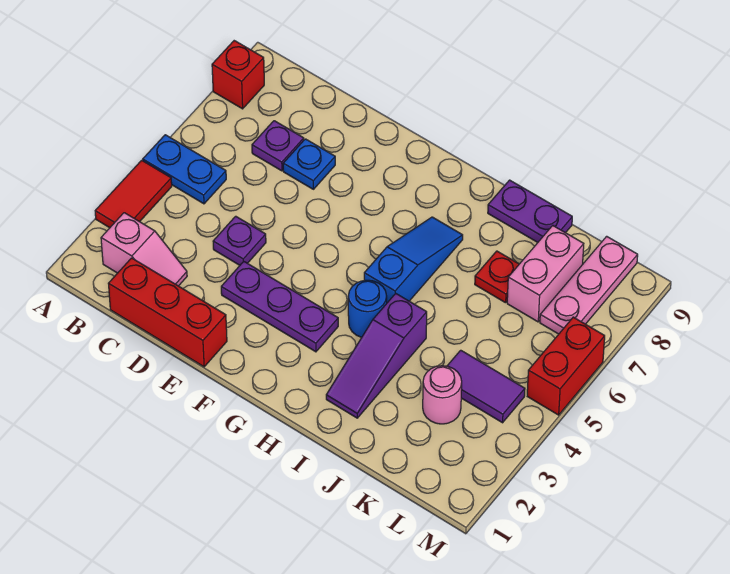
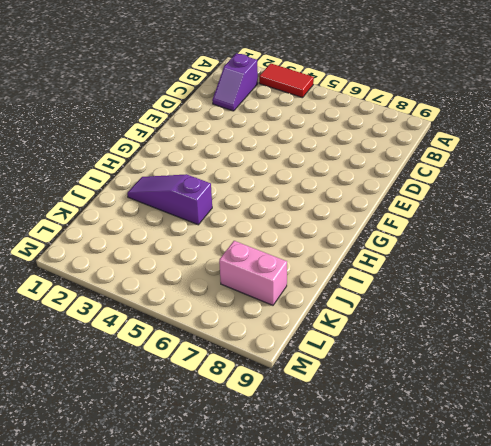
purple 1x2 slope [212,53,258,111] -> pink 1x2 slope [101,213,187,286]
none -> blue 1x2 plate [143,135,226,204]
none -> red 1x1 brick [212,41,264,109]
none -> red 1x3 brick [108,258,227,367]

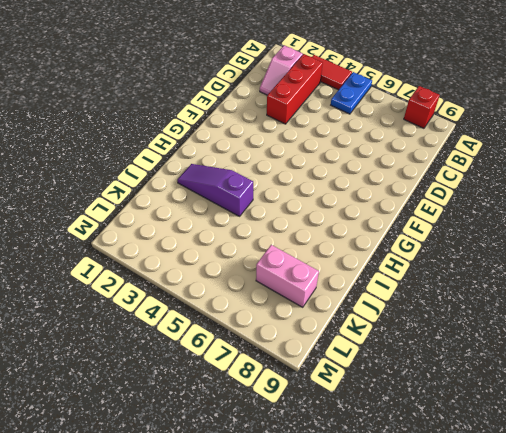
red 1x3 brick [267,54,323,124] -> red 1x3 brick moved to [108,258,227,367]
none -> purple 1x1 plate [252,121,304,171]
none -> purple 1x1 plate [213,216,266,265]
none -> blue 1x1 plate [283,139,335,189]

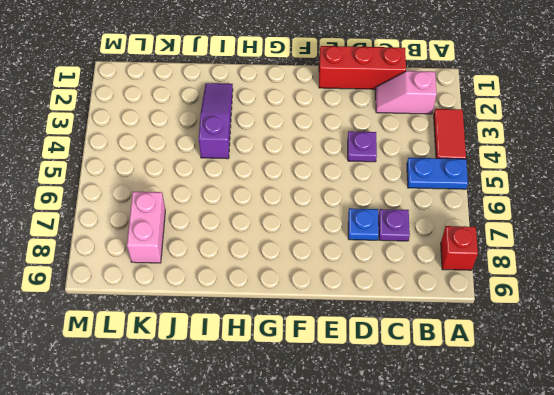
none -> purple 1x3 plate [221,261,338,352]
none -> blue 1x1 round brick [348,280,387,337]
none -> blue 1x3 slope [364,217,463,303]

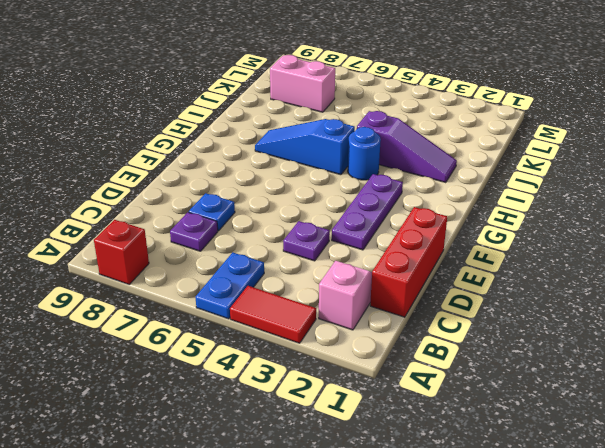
none -> purple 1x2 plate [488,180,572,242]
none -> red 1x1 plate [475,251,519,303]
none -> pink 1x1 round brick [423,366,462,424]

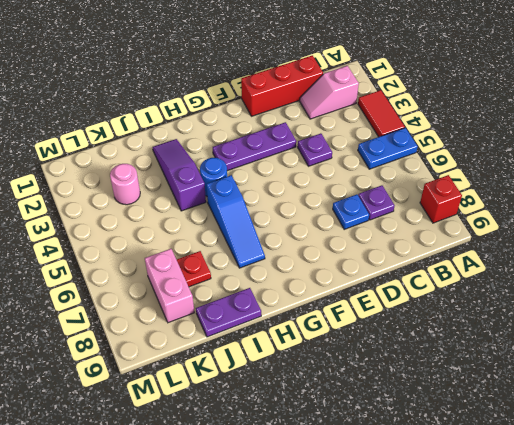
none -> purple 1x2 tile [447,350,525,423]
none -> pink 1x3 plate [540,236,638,334]
none -> red 1x2 brick [527,317,605,415]

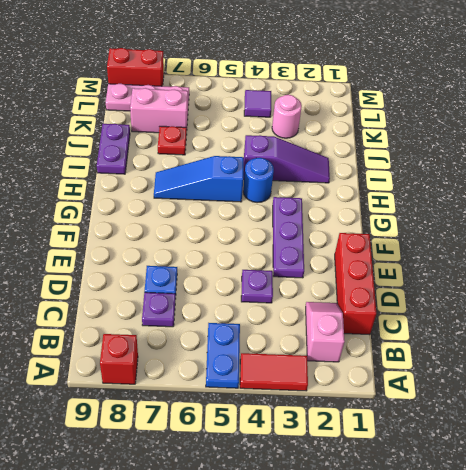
purple 1x1 tile [244,90,271,117] -> purple 1x2 tile [447,350,525,423]
red 1x2 brick [107,48,164,86] -> red 1x2 brick moved to [527,317,605,415]

